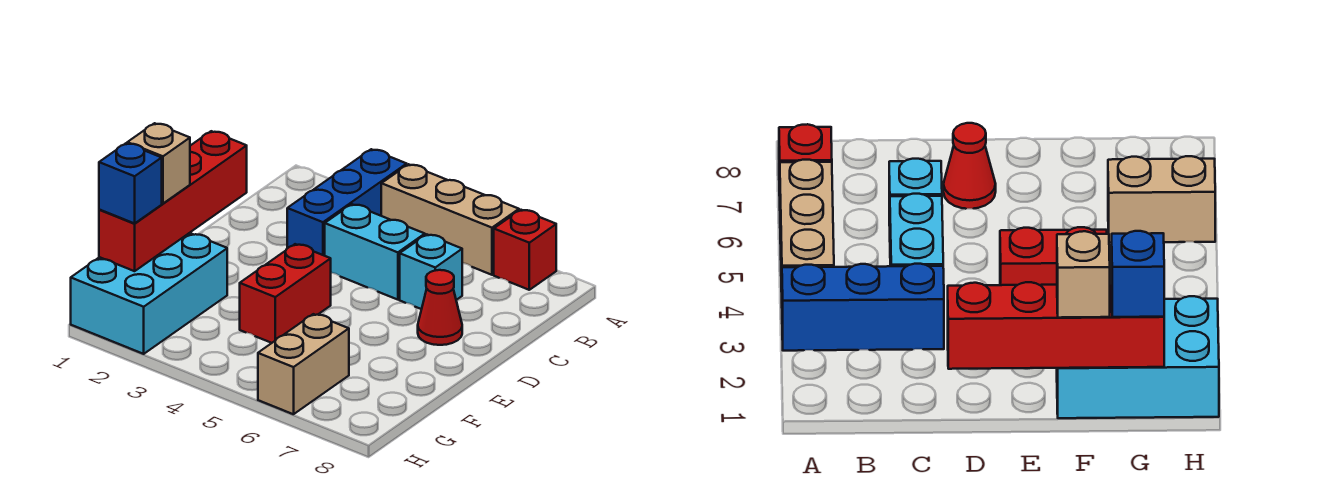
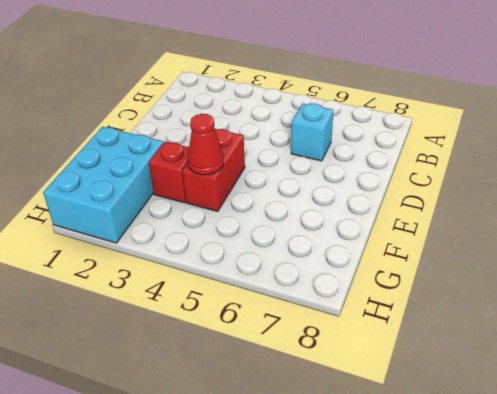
red 1x1 brick [149,142,189,203] -> red 1x1 brick moved to [494,210,556,290]
red 1x1 cone [188,114,224,175] -> red 1x1 cone moved to [418,270,462,345]
none -> blue 1x3 brick [287,149,407,256]
none -> tan 1x3 brick [381,164,519,275]
none -> cyan 1x2 brick [325,204,425,300]

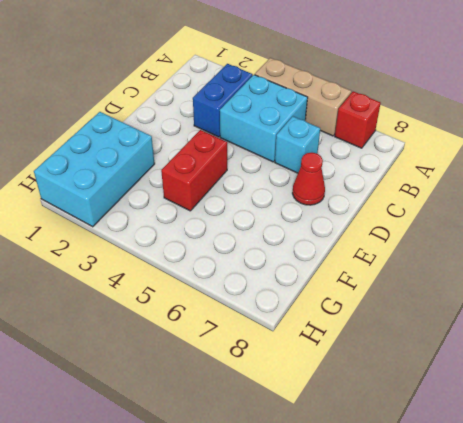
blue 1x2 brick [193,64,253,137] -> blue 1x3 brick [287,149,407,256]
cyan 2x2 brick [220,75,308,162] -> cyan 1x2 brick [325,204,425,300]
none -> tan 1x2 brick [258,314,349,414]
none -> red 1x4 brick [99,131,247,271]
none -> tan 1x1 brick [127,123,190,204]

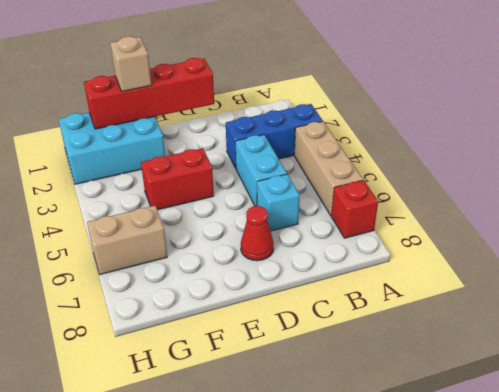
none -> blue 1x1 brick [99,143,162,223]

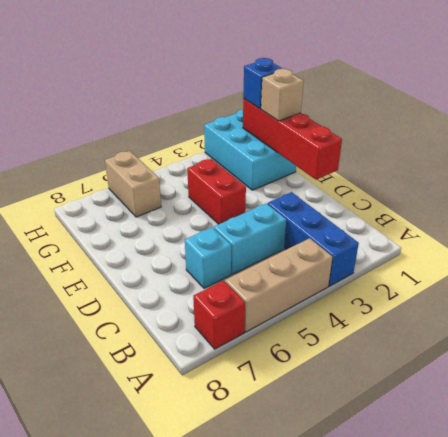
none -> red 1x1 cone [418,270,462,345]

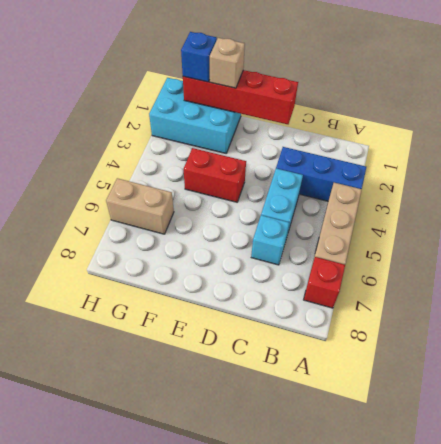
none -> red 1x1 cone [418,270,462,345]

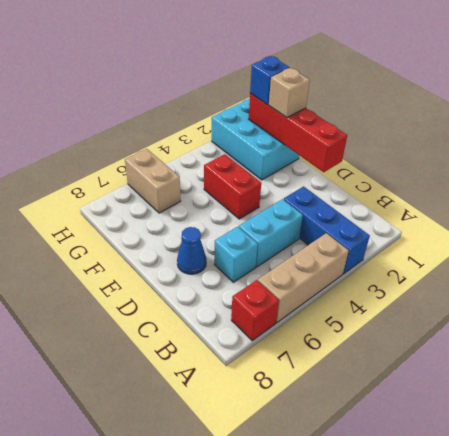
blue 1x1 cone [177,227,206,274] -> red 1x1 cone [418,270,462,345]

